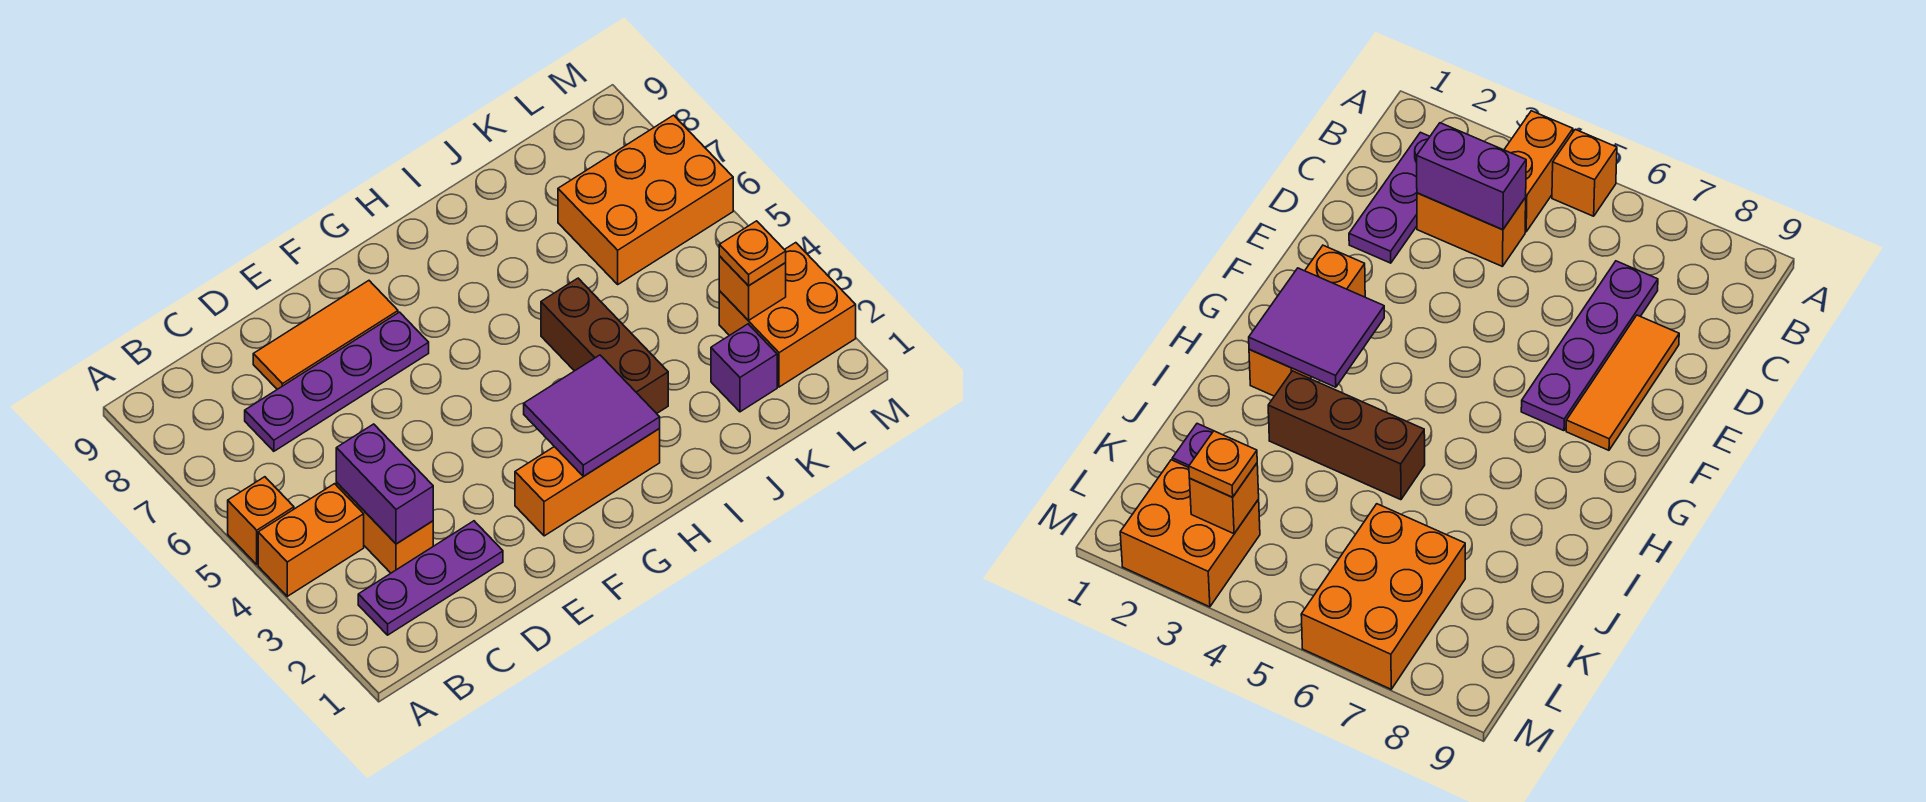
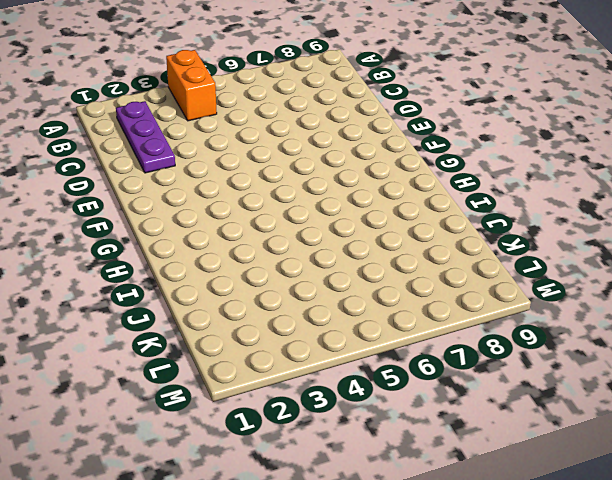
none -> orange 1x1 brick [228,477,294,564]
none -> orange 1x2 brick [336,483,433,573]
none -> purple 1x4 plate [245,312,429,451]

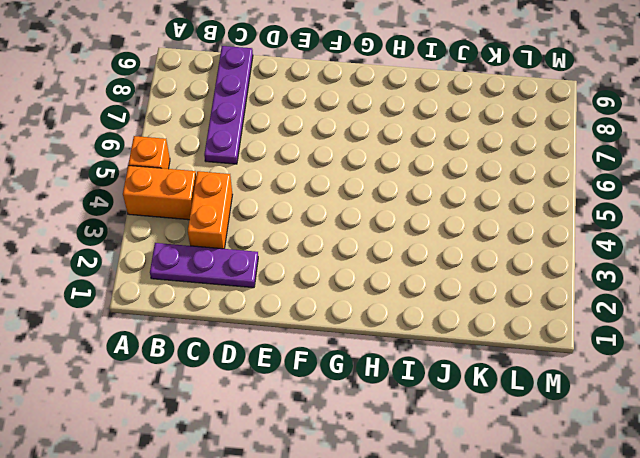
purple 1x4 plate [204,46,253,164] -> purple 1x4 plate turned to [245,312,429,451]
none -> orange 1x3 tile [253,281,398,389]
none -> orange 1x3 brick [515,428,660,536]
none -> brown 1x3 brick [541,278,668,414]

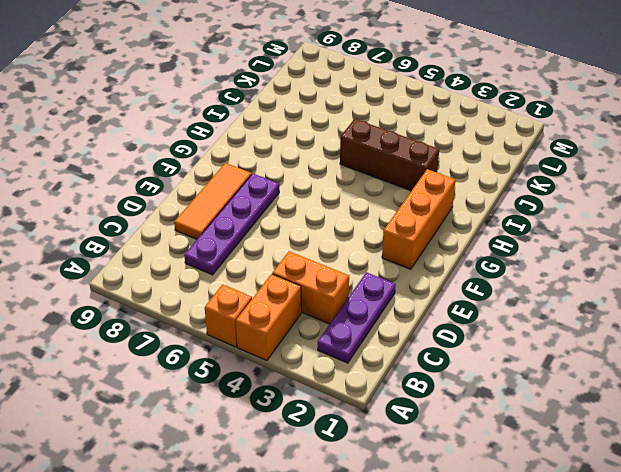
none -> purple 1x1 brick [711,324,777,412]
none -> orange 2x3 brick [558,115,733,284]
none -> orange 2x2 brick [719,243,856,387]

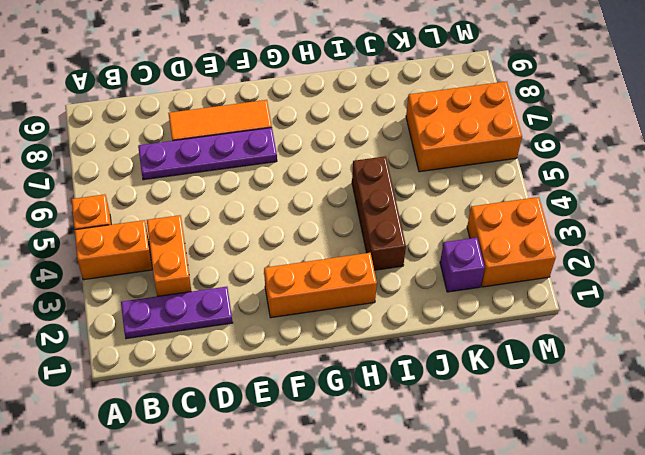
none -> purple 1x2 brick [336,424,433,544]
none -> purple 2x2 tile [524,355,660,476]
none -> orange 1x1 brick [719,256,786,320]

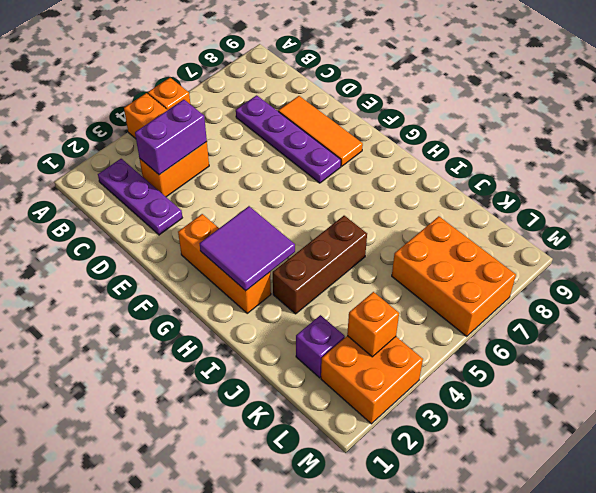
none -> orange 1x1 plate [719,221,786,286]

